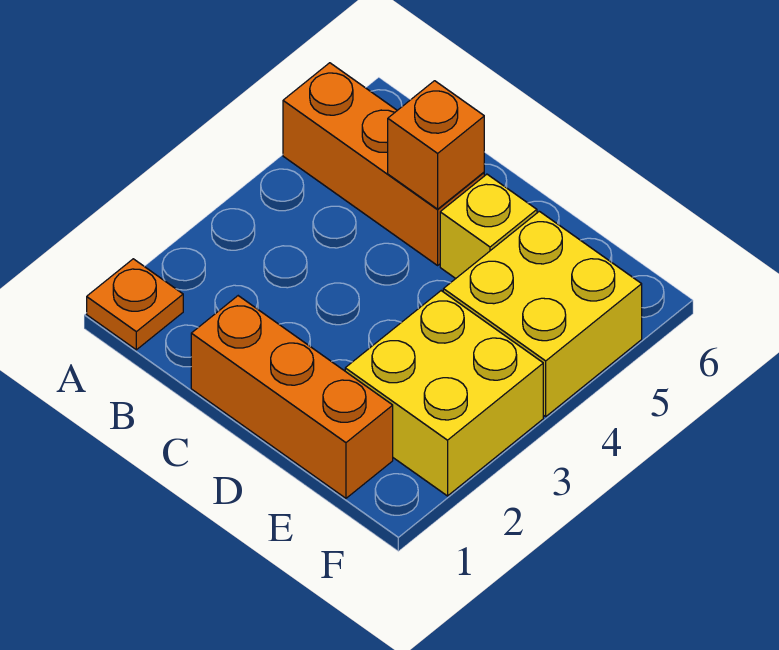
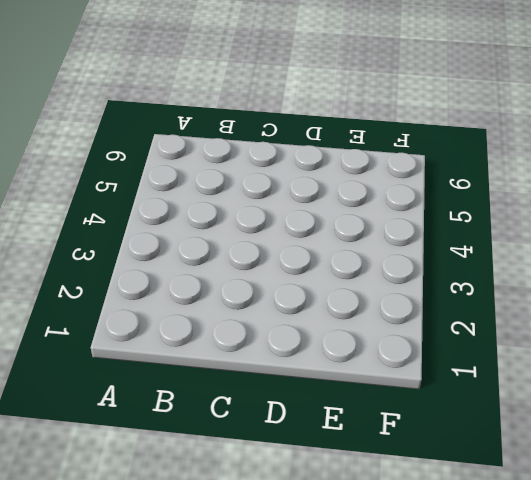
none -> orange 1x1 plate [87,259,183,350]
none -> orange 1x3 brick [283,63,484,265]

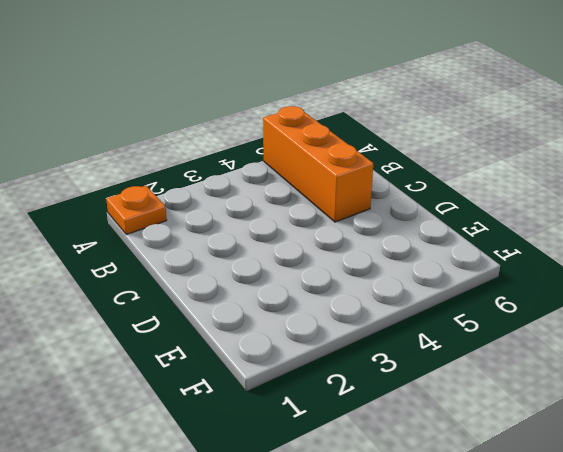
none -> orange 1x3 brick [191,296,393,498]
none -> yellow 1x1 brick [440,174,537,278]

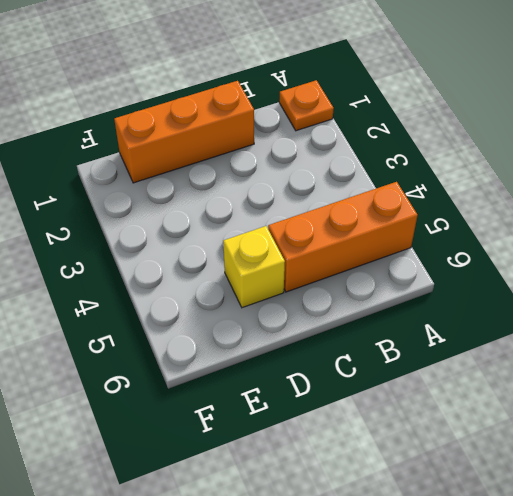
none -> yellow 2x2 brick [345,291,543,496]
none -> yellow 2x2 brick [443,211,642,416]

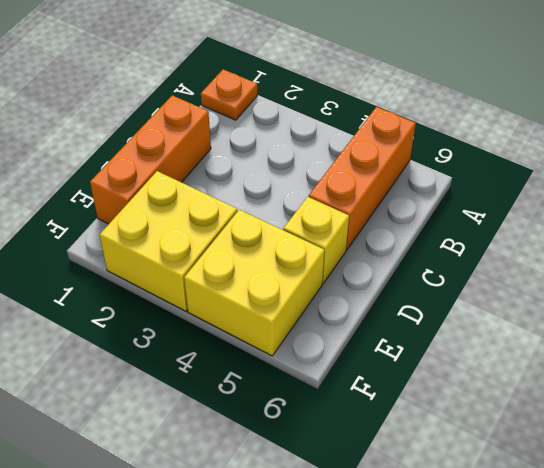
none -> orange 1x1 brick [388,81,484,209]

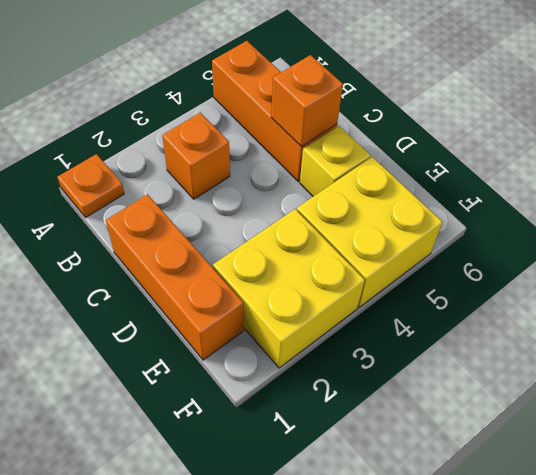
orange 1x1 brick [162,113,230,199] -> none

